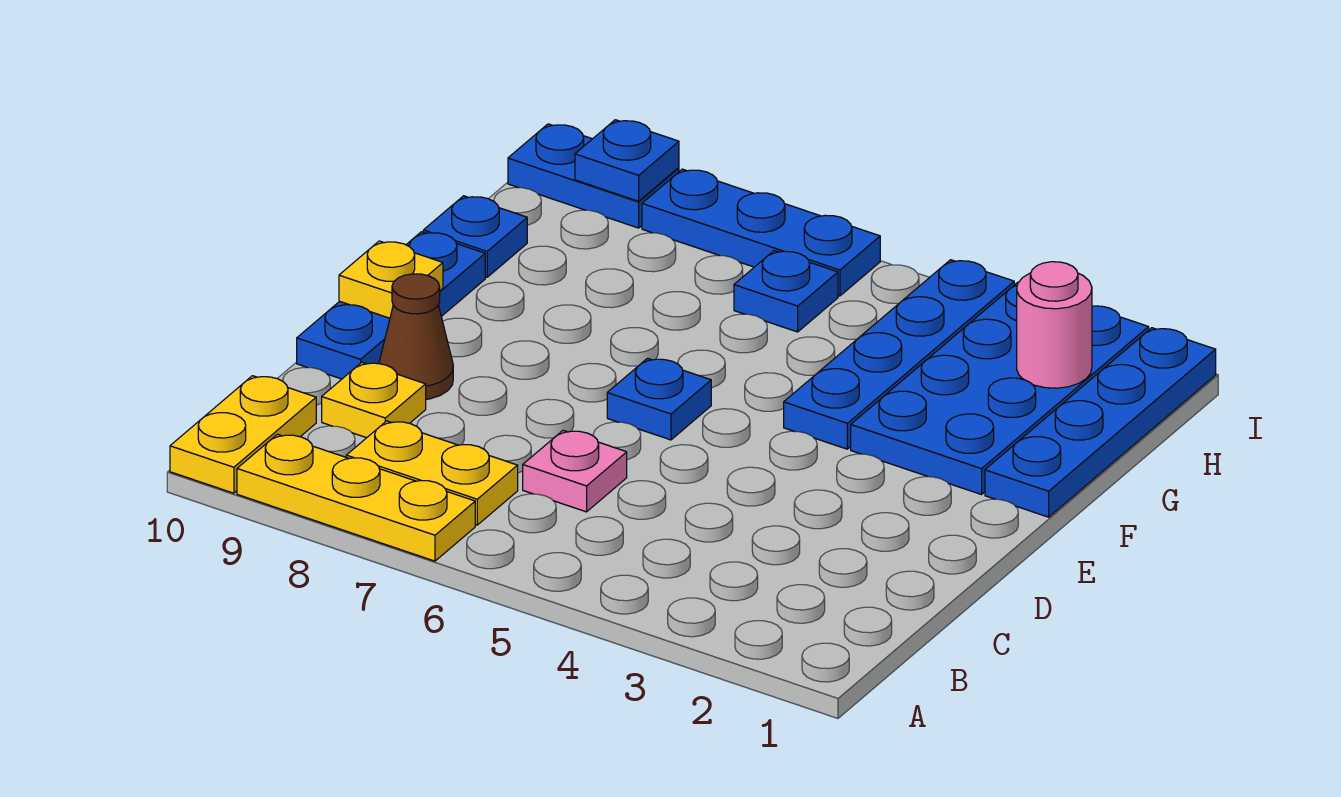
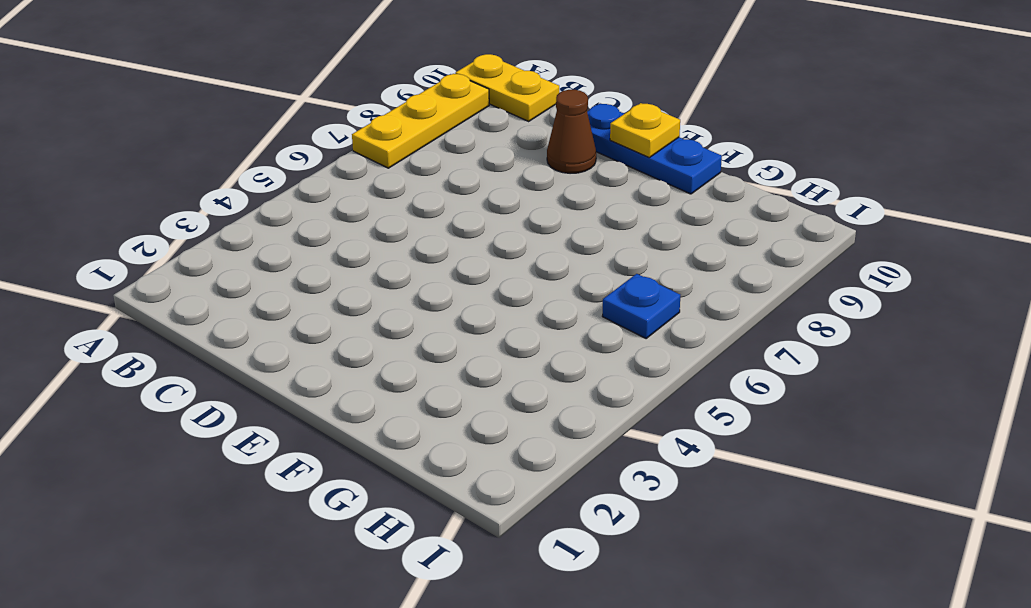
none -> yellow 1x2 plate [346,421,518,525]
none -> pink 1x1 plate [523,430,627,512]
none -> yellow 1x1 plate [322,362,426,438]

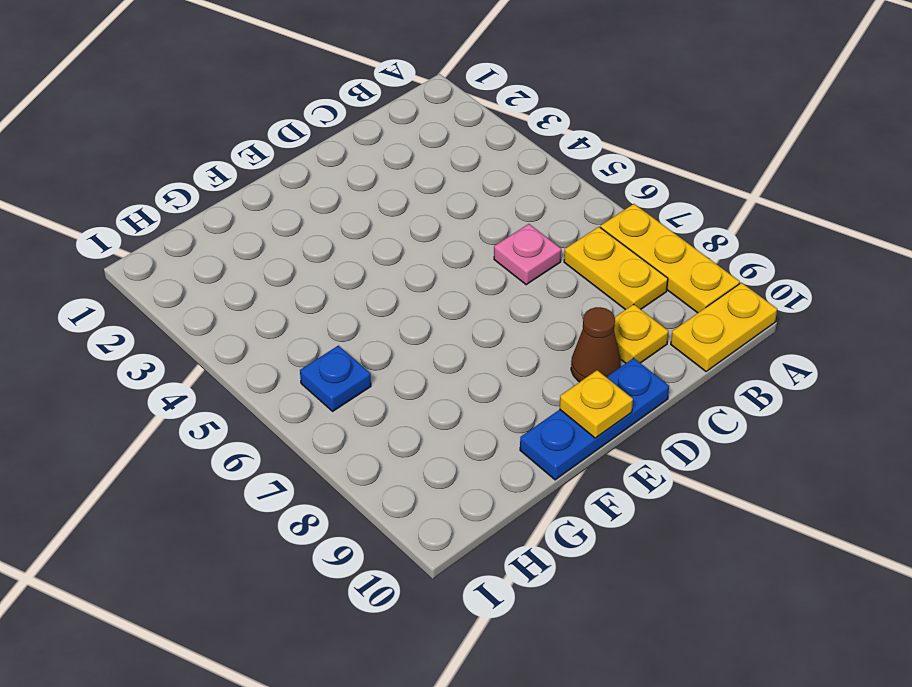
none -> blue 1x1 plate [607,358,711,440]
none -> blue 1x4 plate [985,328,1216,517]
none -> blue 2x4 plate [851,282,1149,495]

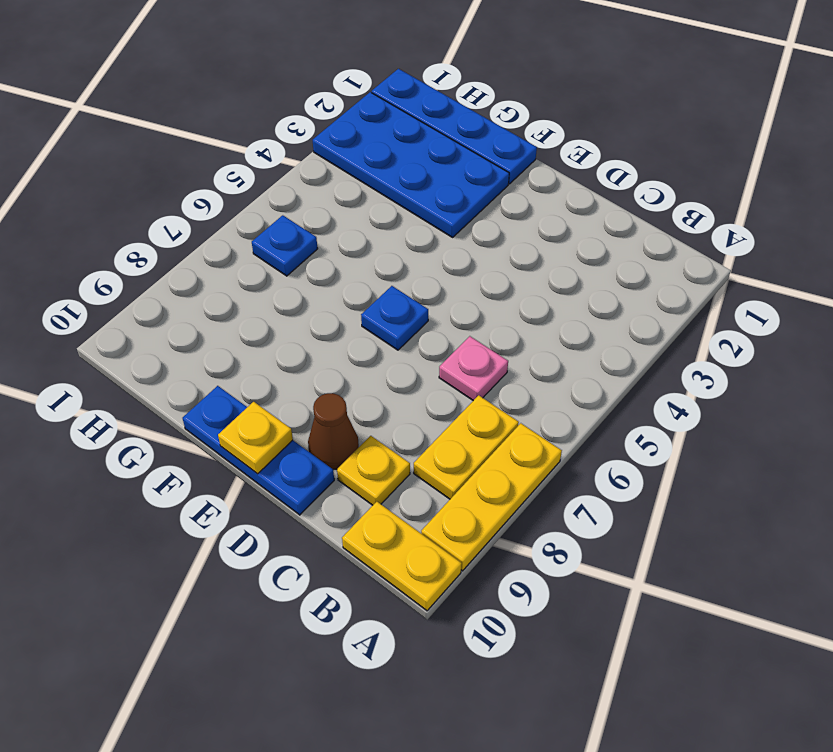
none -> blue 1x4 plate [784,260,1014,449]
none -> blue 1x1 plate [423,196,527,277]
none -> blue 1x3 plate [642,169,880,296]

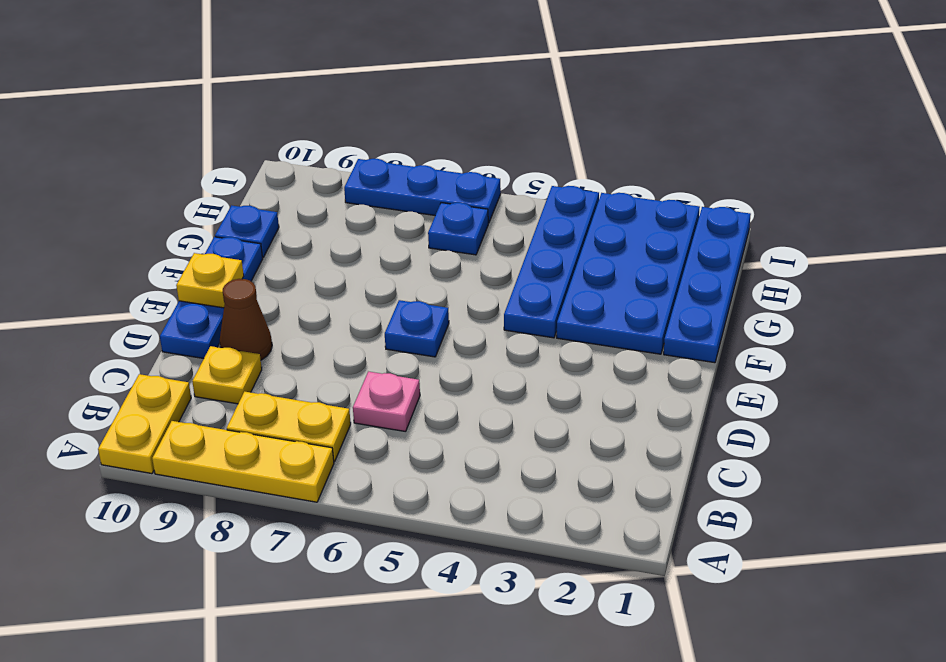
none -> blue 1x2 plate [508,124,679,228]
none -> pink 1x1 round brick [1017,262,1092,388]
none -> blue 1x1 plate [575,120,679,201]

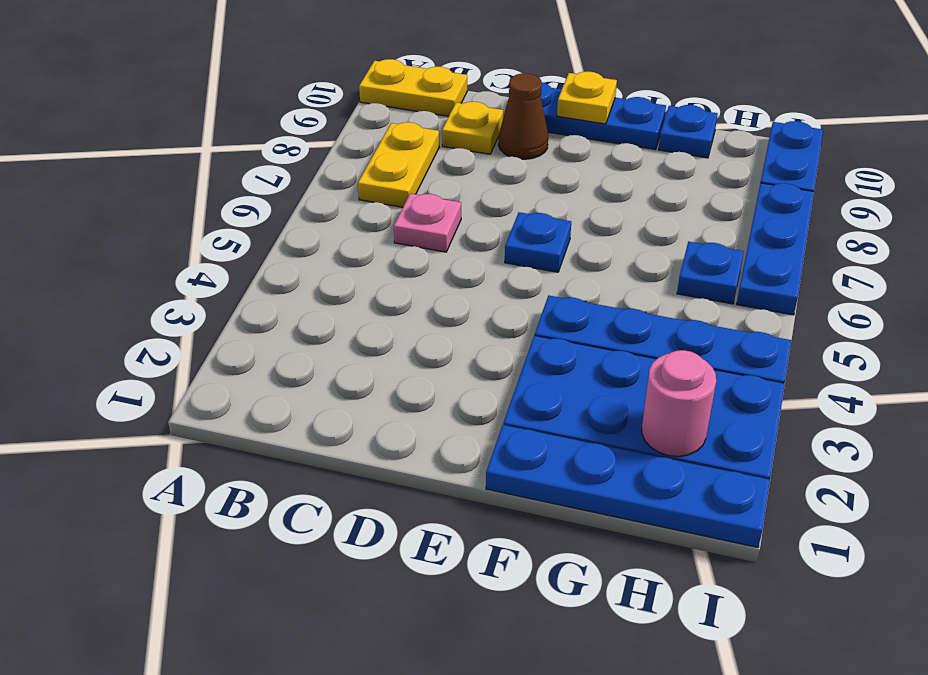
none -> yellow 1x3 plate [237,434,475,561]
none -> blue 1x1 plate [575,120,679,201]

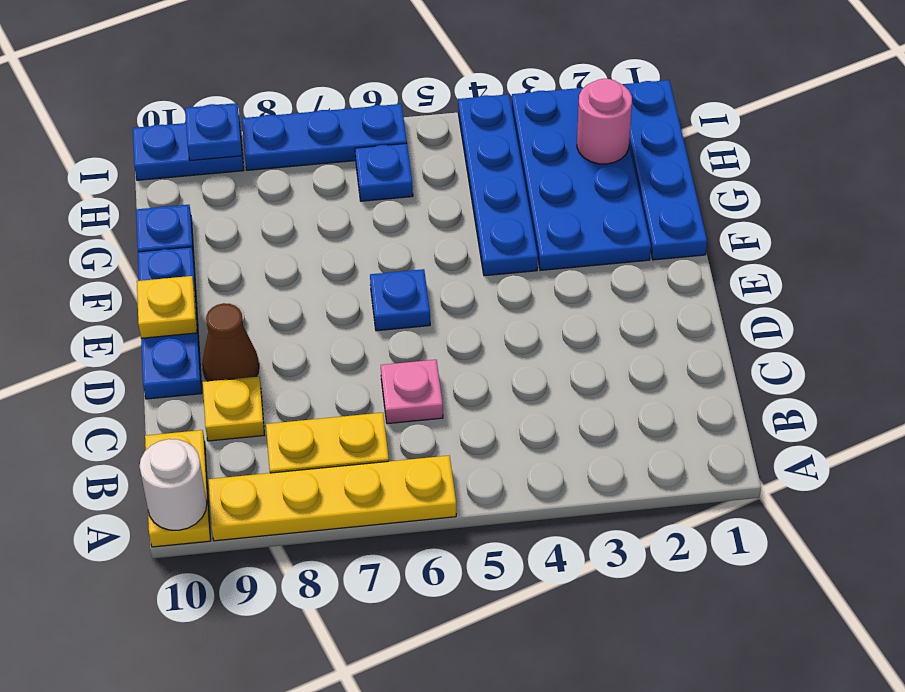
yellow 1x4 plate [209,456,456,541] -> yellow 1x3 plate [237,434,475,561]
white 1x1 round brick [139,439,207,530] -> none

